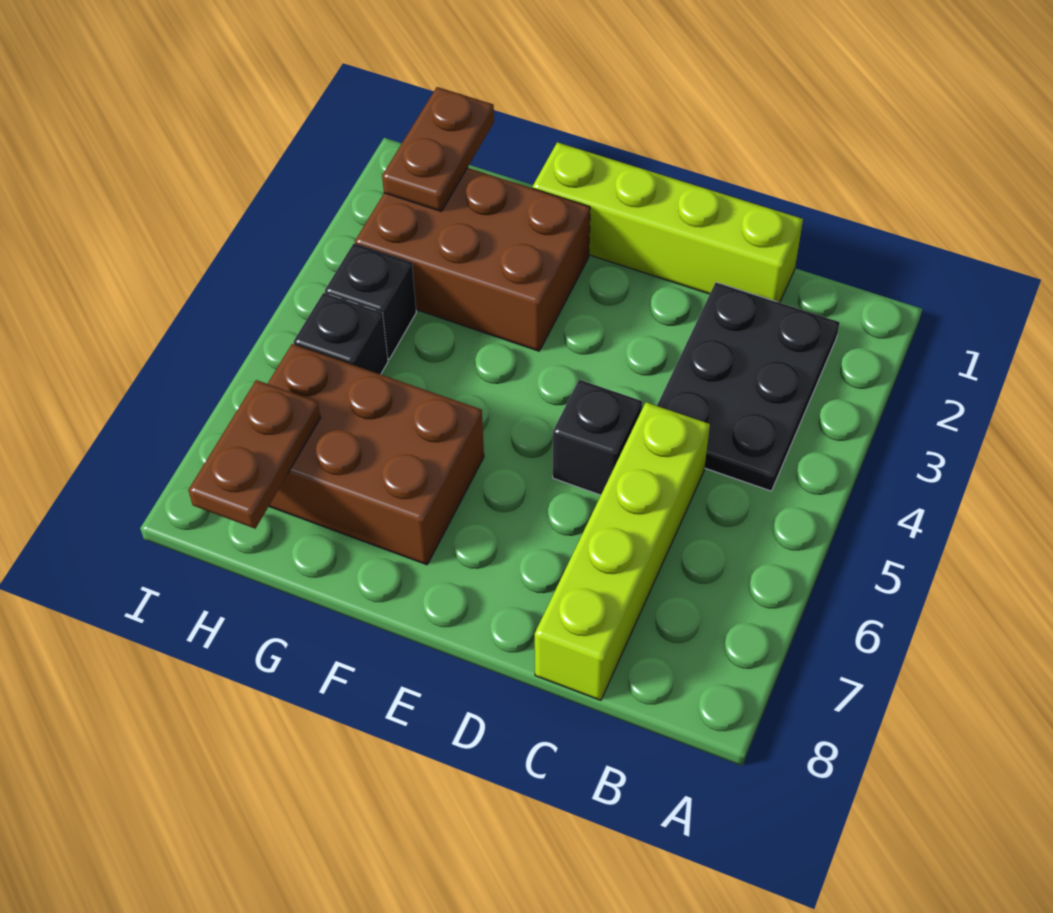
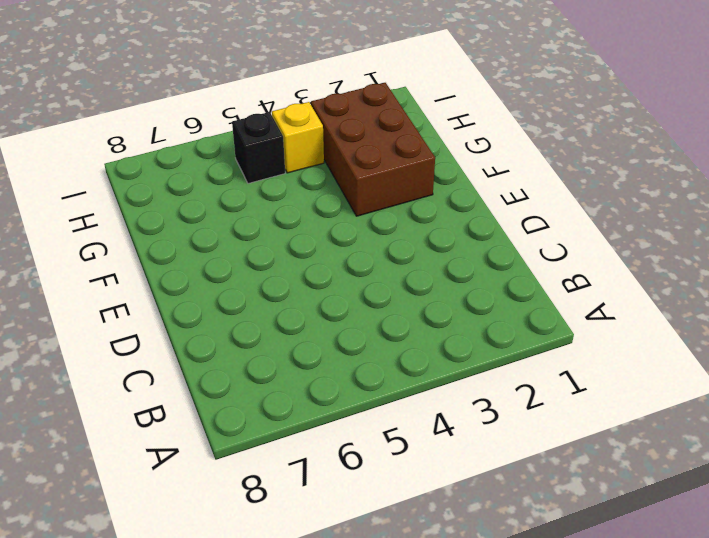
yellow 1x1 brick [272,102,324,173] -> black 1x1 brick [325,243,416,359]
none -> black 2x3 plate [657,282,840,491]
none -> lime 1x4 brick [533,142,803,303]

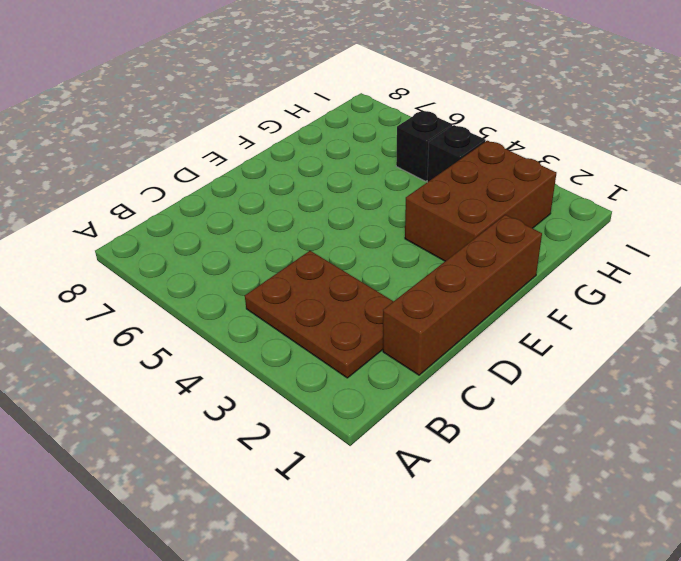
brown 2x3 plate [245,251,393,378] -> black 2x3 plate [657,282,840,491]
brown 1x4 brick [383,215,542,375] -> lime 1x4 brick [533,142,803,303]
none -> lime 1x4 brick [535,402,710,700]
none -> black 1x1 brick [553,380,642,495]

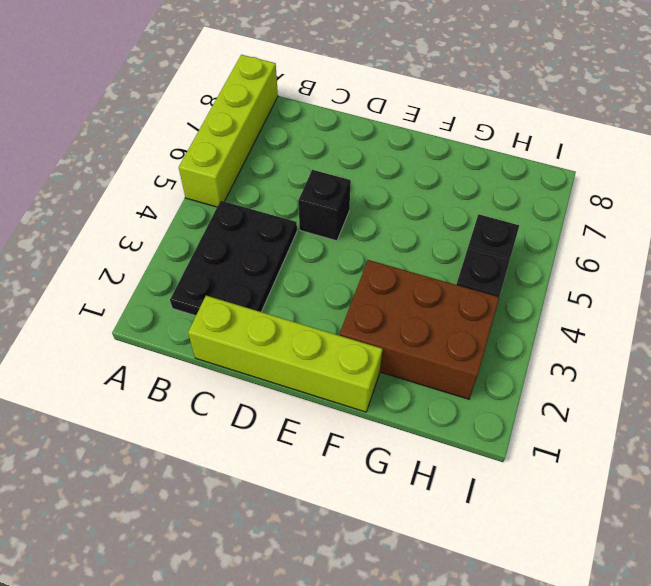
lime 1x4 brick [179,55,278,207] -> lime 1x4 brick moved to [535,402,710,700]
none -> brown 2x3 brick [268,344,484,565]
none -> brown 1x2 plate [382,87,494,212]

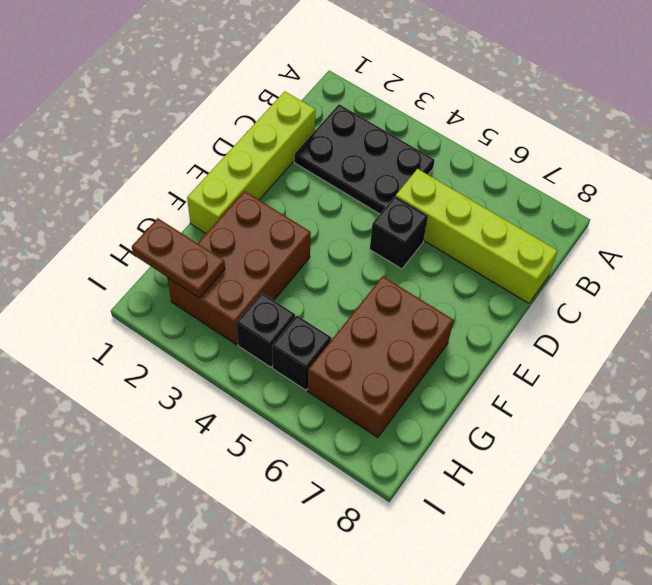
none -> brown 1x2 plate [188,380,321,529]

